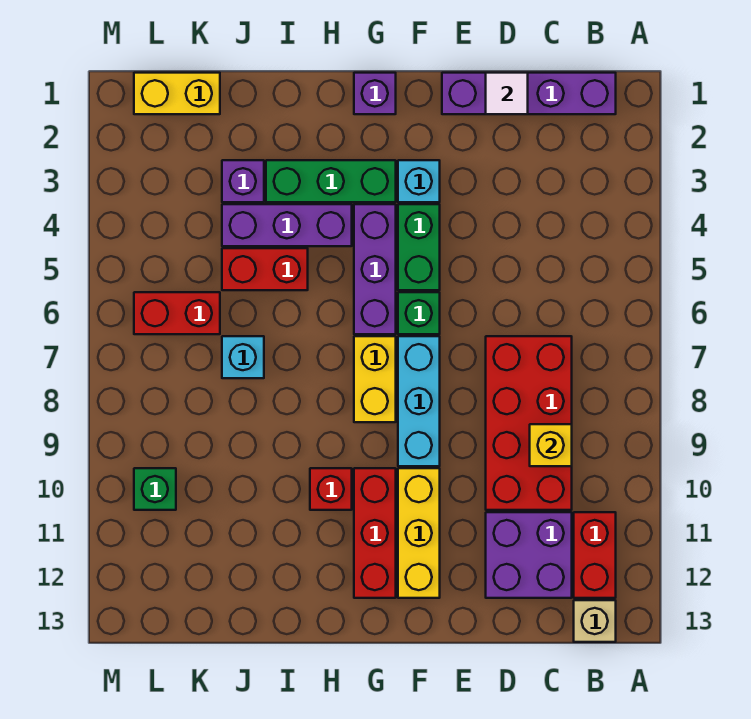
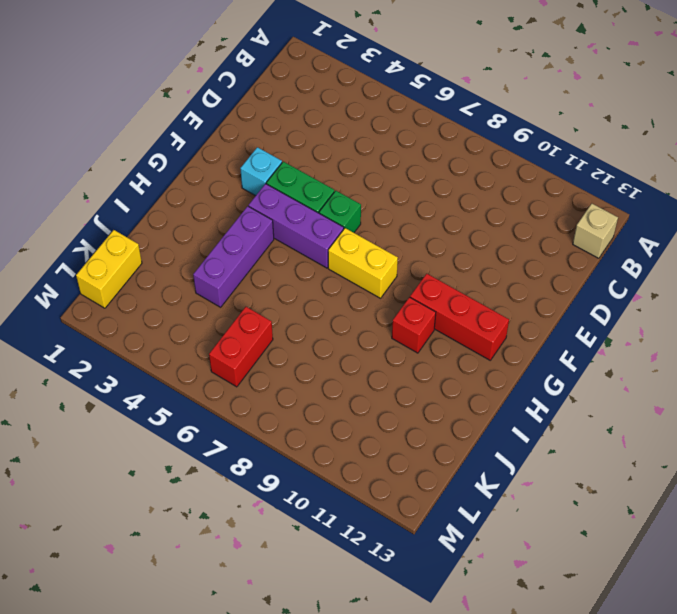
none -> purple 1x4 brick [442,73,616,114]
none -> red 1x2 brick [574,512,616,598]
none -> red 2x4 brick [486,336,572,510]

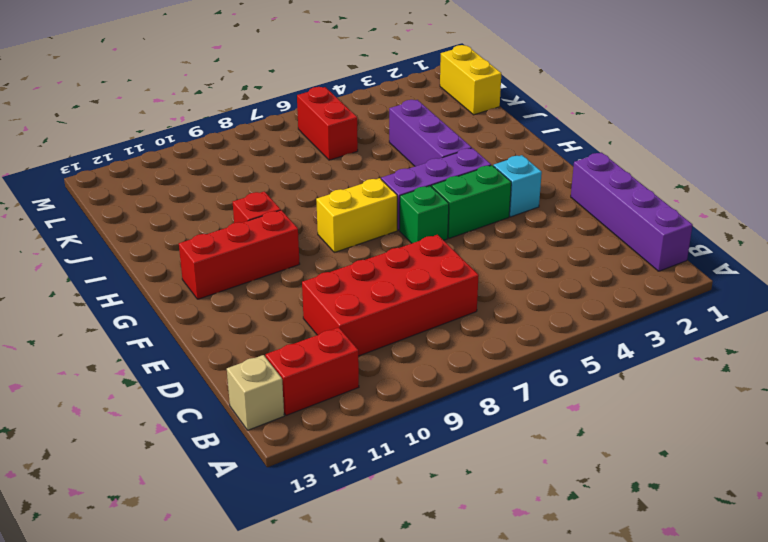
none -> purple 2x2 brick [486,512,572,598]
none -> cyan 1x3 brick [398,336,440,466]
none -> yellow 1x3 brick [398,468,440,598]

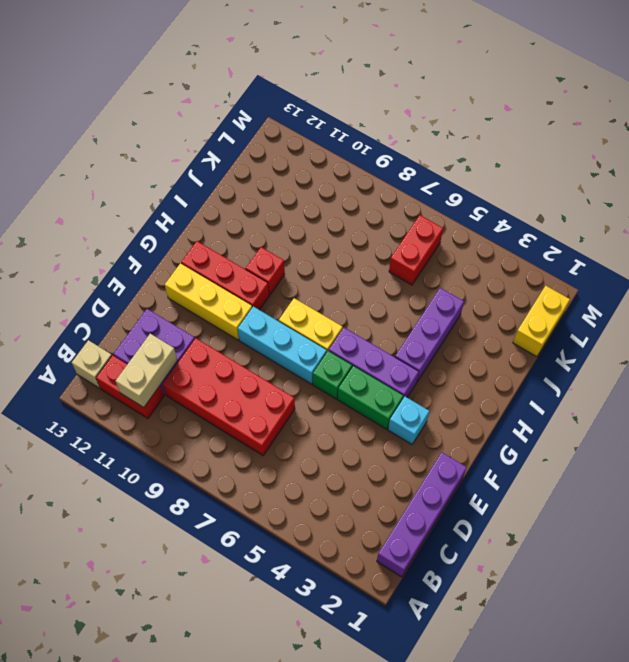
tan 1x2 brick [116,334,177,407] -> none
none -> purple 1x1 brick [354,73,396,114]
none -> green 1x3 brick [266,160,396,202]
none -> red 1x2 brick [222,248,308,290]

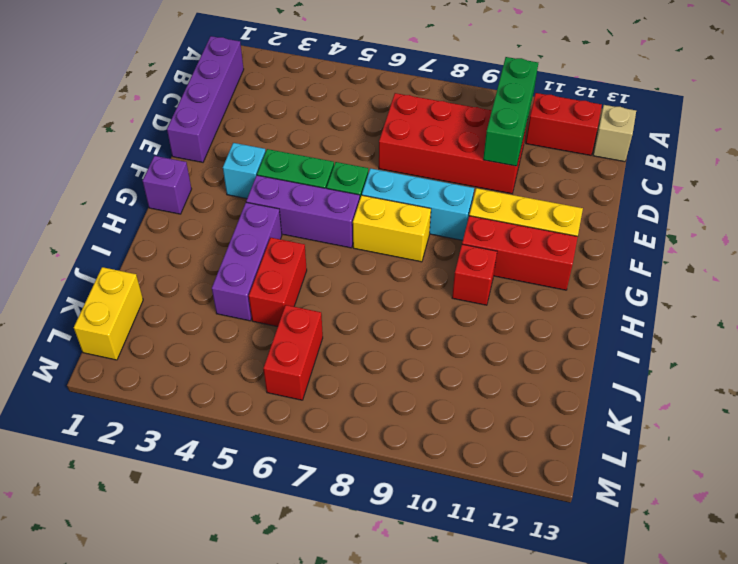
green 1x3 brick [483,57,538,166] -> green 1x3 brick moved to [266,160,396,202]
none -> purple 2x2 brick [486,512,572,598]
none -> purple 1x1 brick [222,160,264,202]
none -> cyan 1x1 brick [222,336,264,378]

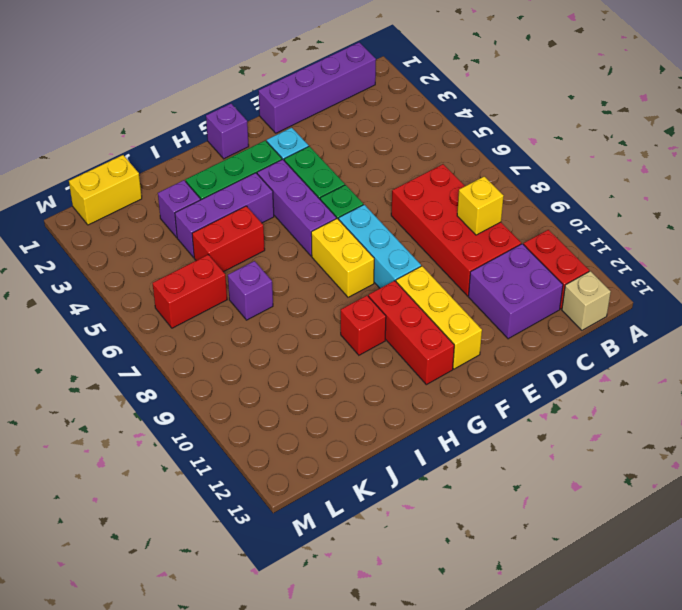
purple 1x1 brick [228,261,273,320] -> cyan 1x1 brick [222,336,264,378]
none -> green 1x1 brick [134,468,176,510]
none -> white 1x1 tile [486,73,528,114]

